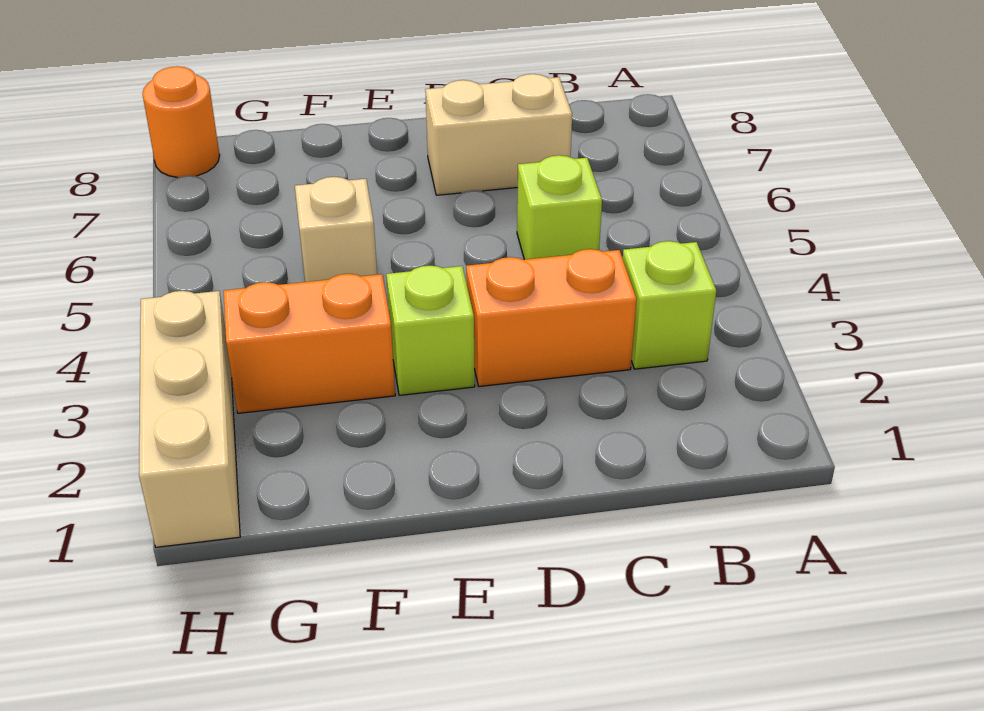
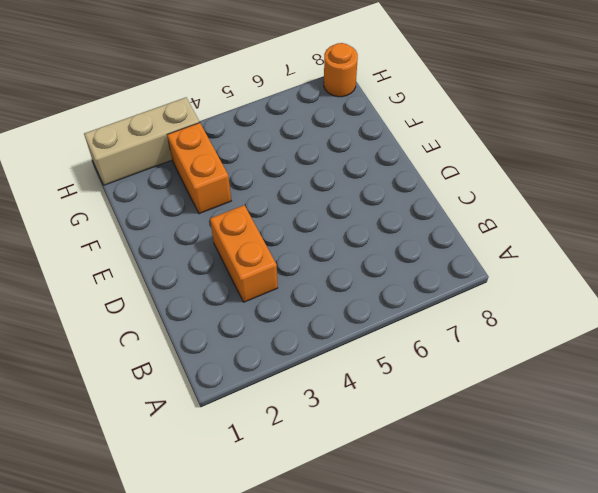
none -> lime 1x1 brick [623,241,716,369]
none -> lime 1x1 brick [517,155,602,260]

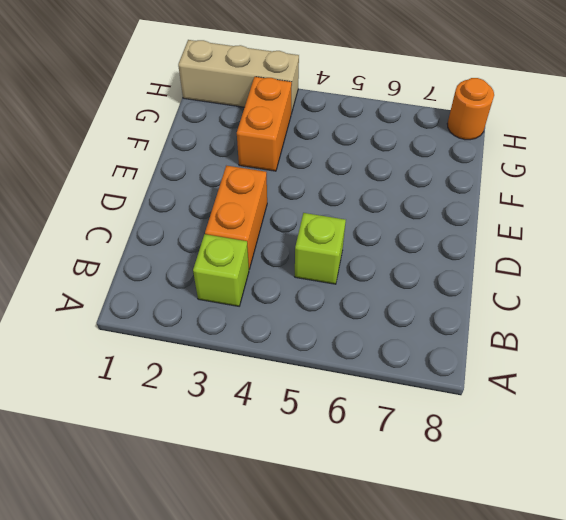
none -> tan 1x2 brick [425,74,572,195]
none -> lime 1x1 brick [386,266,475,395]

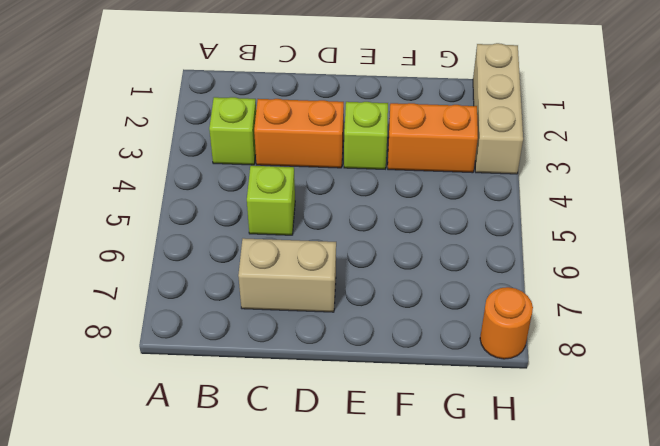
none -> tan 1x1 brick [295,177,377,282]

